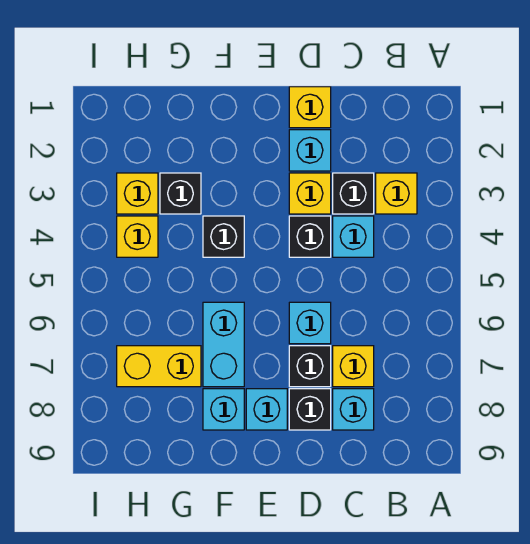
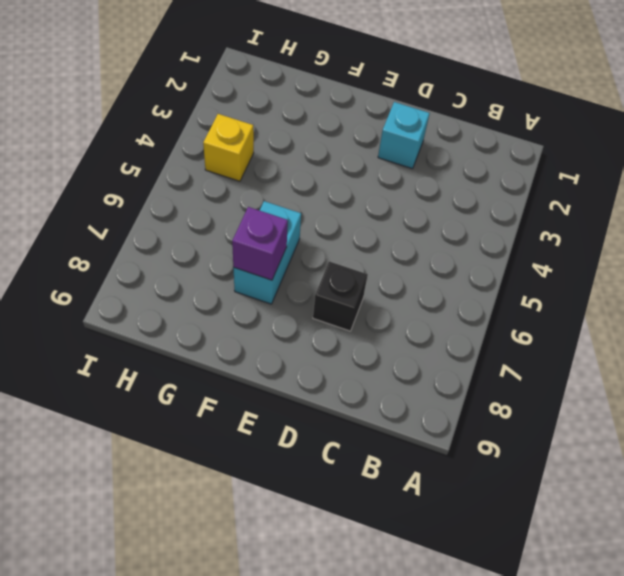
purple 1x1 brick [232,207,288,280] -> none
none -> yellow 1x1 brick [376,173,417,214]
none -> black 1x1 brick [333,173,374,214]
none -> cyan 1x1 brick [333,216,374,257]

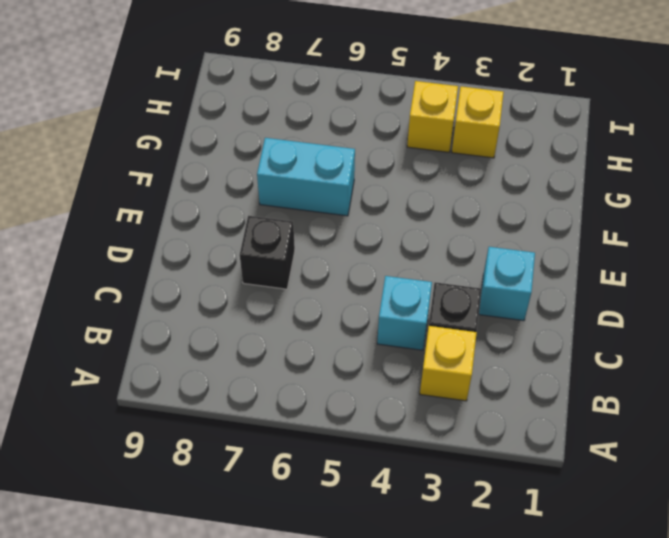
none -> yellow 1x1 brick [333,346,374,387]
none -> cyan 1x1 brick [333,389,374,430]
none -> yellow 1x1 brick [289,87,331,128]

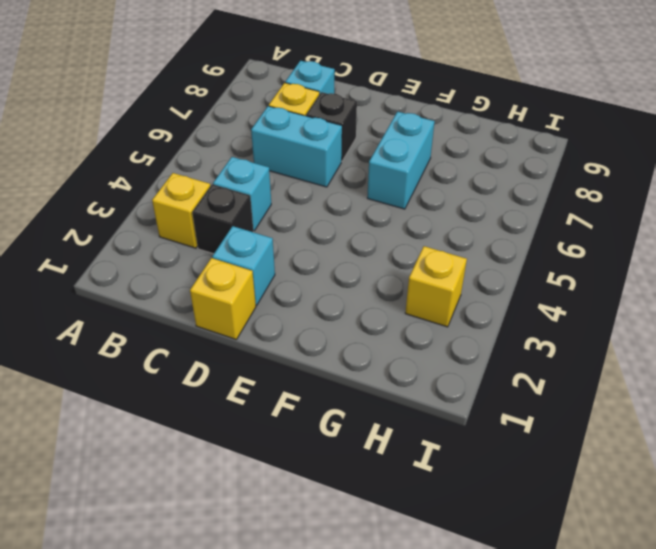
cyan 1x2 brick [251,106,342,187] -> cyan 1x1 brick [289,302,331,344]
none -> yellow 1x1 brick [289,173,331,214]
none -> black 1x1 brick [289,216,331,257]
none -> black 1x1 brick [289,389,331,430]

